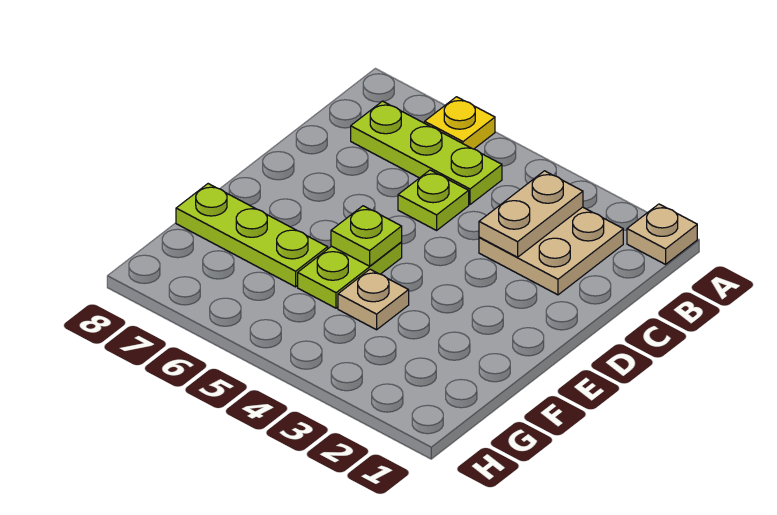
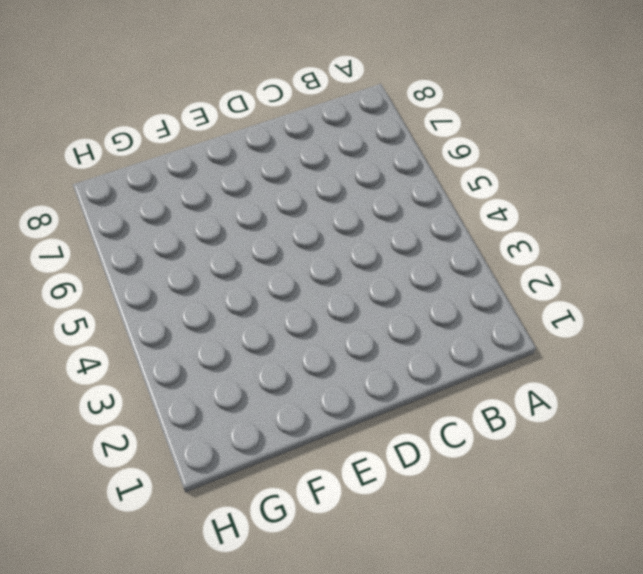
none -> tan 1x1 plate [627,204,697,264]
none -> yellow 1x1 plate [425,97,495,149]

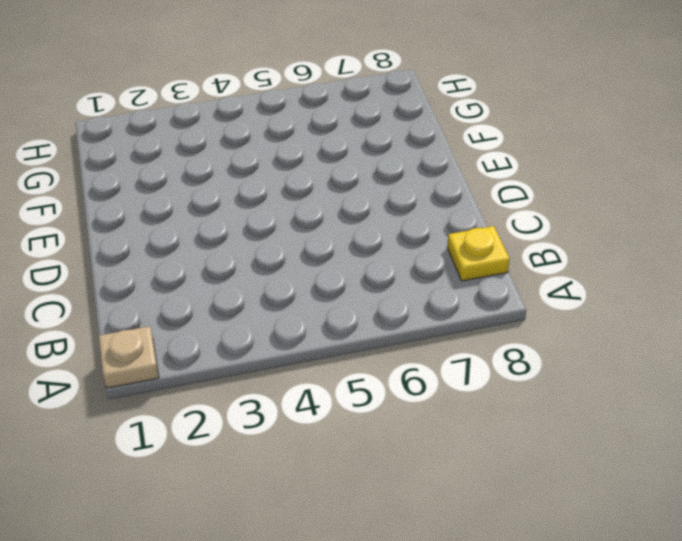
yellow 1x1 plate [447,226,509,281] -> yellow 1x1 plate moved to [425,97,495,149]
none -> tan 2x2 plate [479,207,623,295]
none -> lime 1x3 plate [351,101,502,204]

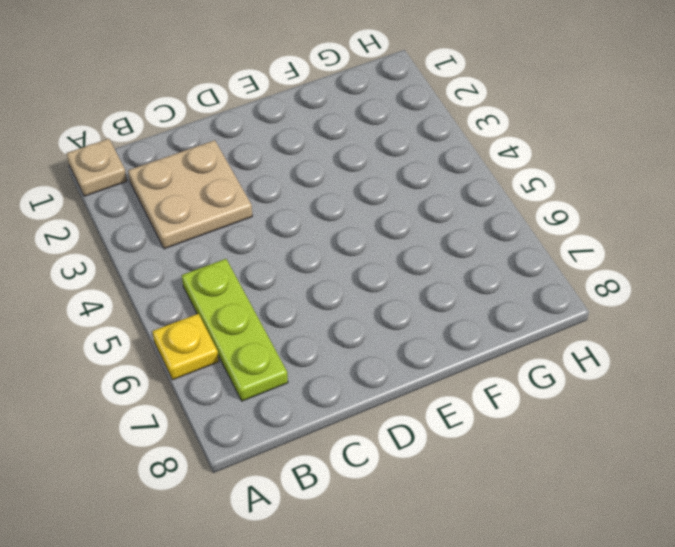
none -> lime 1x1 plate [398,170,469,230]
none -> lime 1x2 plate [298,242,402,308]

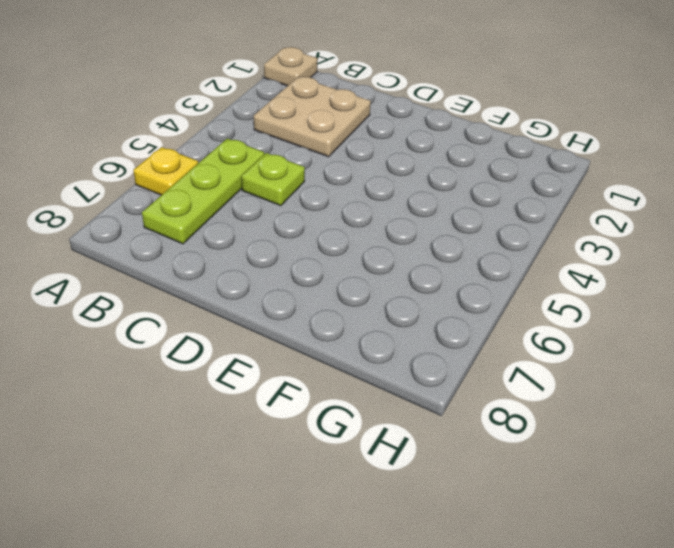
none -> lime 1x2 plate [298,242,402,308]
none -> tan 1x1 plate [338,269,409,330]

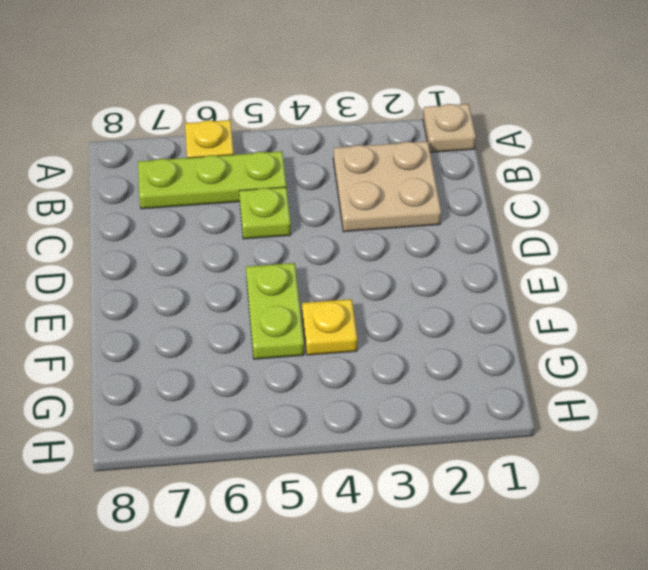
yellow 1x1 plate [302,299,357,355] -> tan 1x1 plate [338,269,409,330]
none -> lime 1x3 plate [176,184,328,287]
none -> tan 1x2 plate [479,171,583,257]

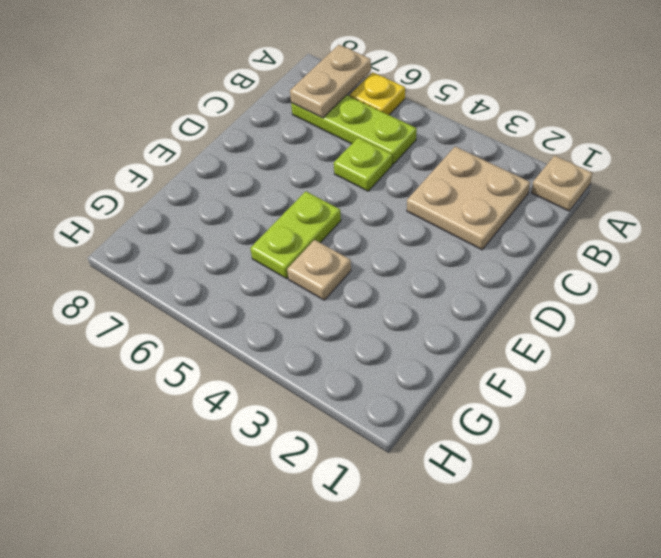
tan 1x2 plate [290,45,371,118] -> tan 1x2 plate moved to [479,171,583,257]
none -> lime 1x3 plate [176,184,328,287]
none -> lime 1x1 plate [331,206,402,266]

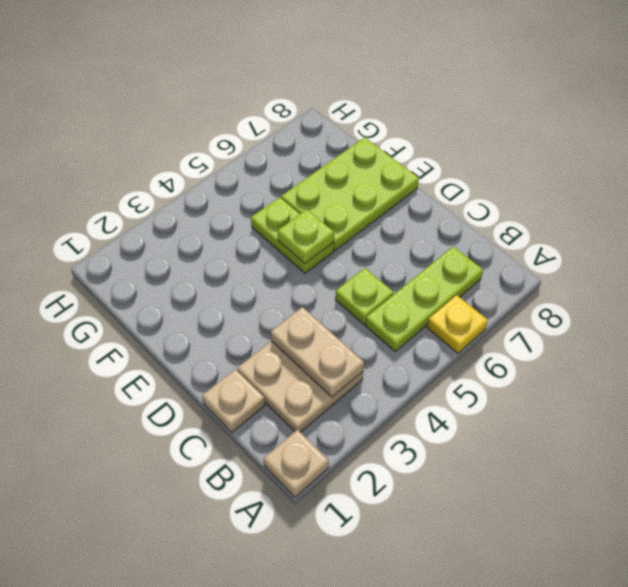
tan 1x1 plate [202,369,265,432] -> tan 1x1 plate moved to [338,269,409,330]
lime 2x3 plate [281,137,419,250] -> lime 1x3 plate [176,184,328,287]

